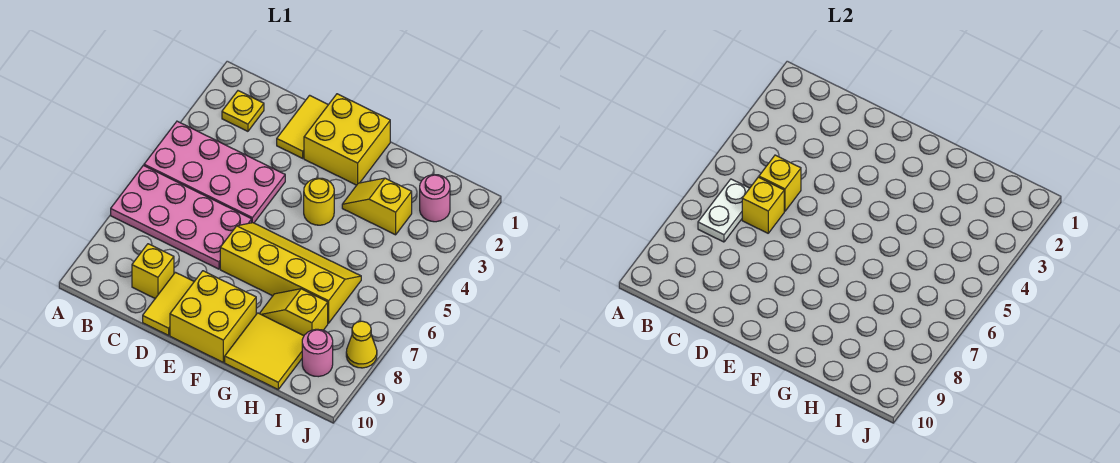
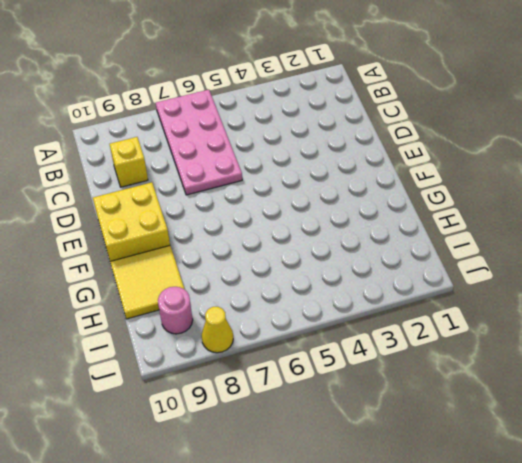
none -> pink 2x4 plate [144,121,285,223]
none -> yellow 1x1 plate [222,91,264,131]
none -> yellow 1x2 tile [277,95,328,158]

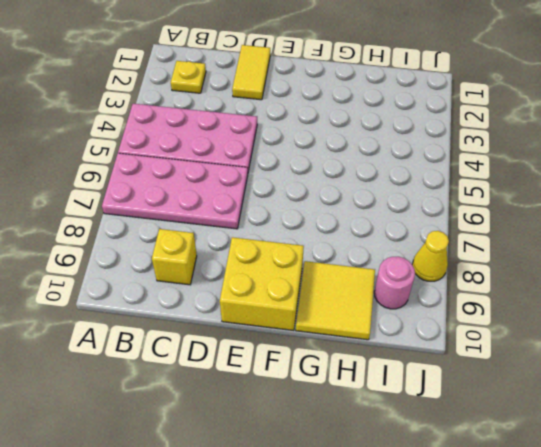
none -> yellow 1x2 tile [143,272,194,335]
none -> yellow 2x2 brick [304,94,390,185]
none -> yellow 2x4 slope [220,223,361,323]

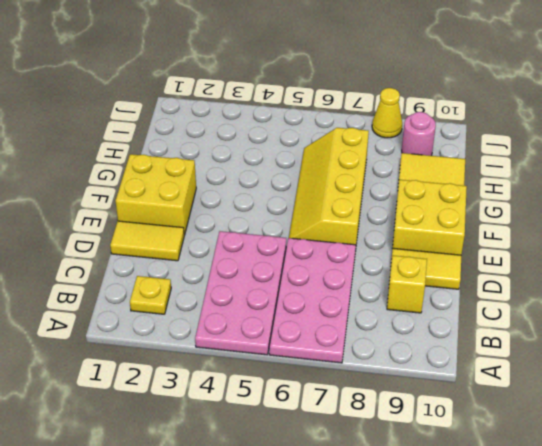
none -> yellow 1x1 round brick [304,178,334,225]
none -> yellow 1x2 slope [342,178,412,235]
none -> yellow 1x2 slope [259,289,328,336]

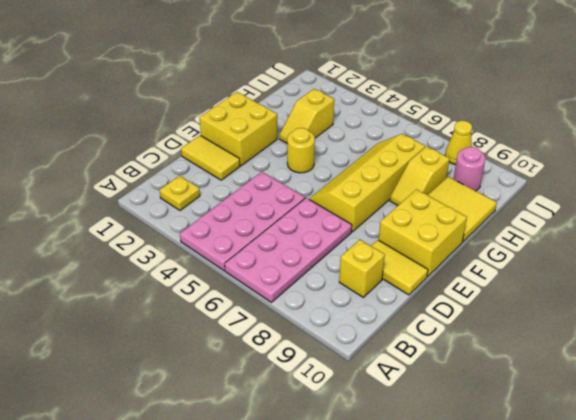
none -> pink 1x1 round brick [420,175,450,222]
none -> white 1x2 plate [698,179,750,242]
none -> yellow 1x1 brick [759,155,801,211]

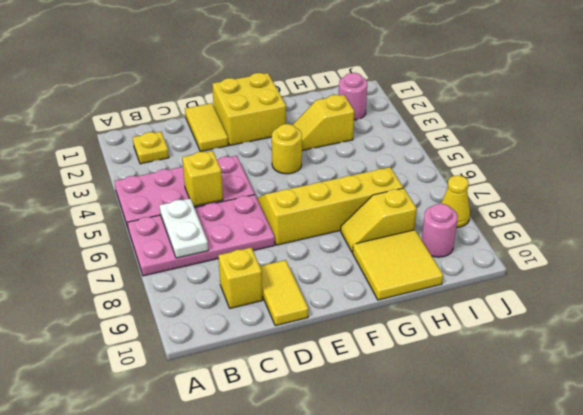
none -> yellow 2x2 brick [170,271,256,362]
none -> yellow 1x1 brick [742,177,784,233]

